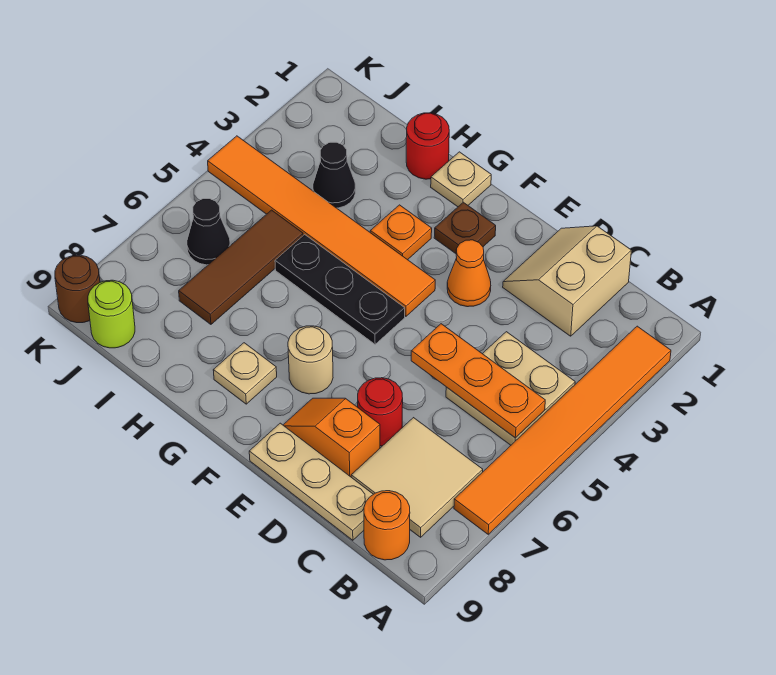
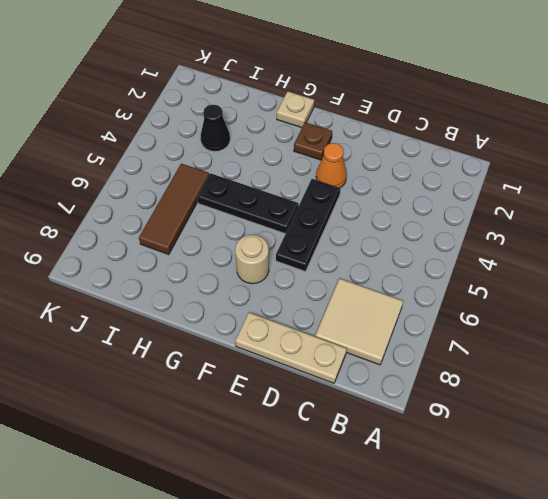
black 1x3 plate [276,179,340,271] -> none
none -> orange 1x6 tile [454,326,671,534]
none -> tan 2x2 plate [446,332,575,445]
none -> orange 1x1 round brick [364,491,410,560]

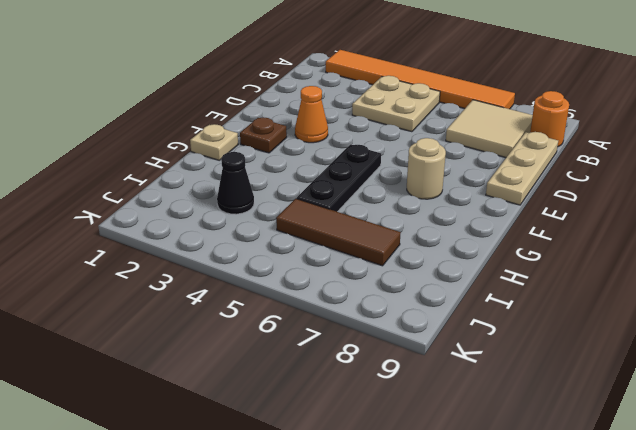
none -> tan 2x2 slope [503,226,631,336]
none -> red 1x1 round brick [358,378,403,446]
none -> orange 1x2 slope [283,398,380,477]

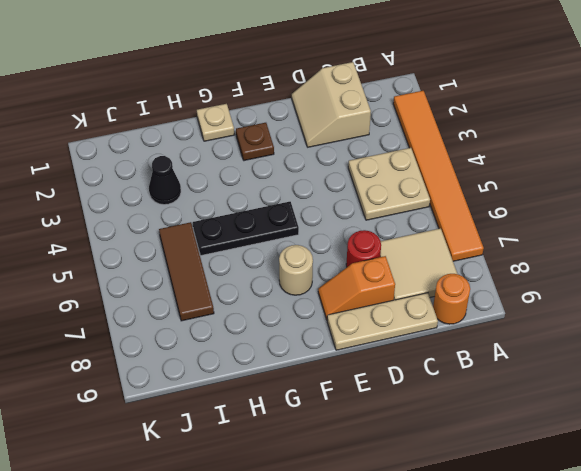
none -> orange 1x1 cone [447,240,491,307]
none -> orange 1x6 tile [208,136,435,316]
none -> orange 1x1 plate [370,205,432,260]

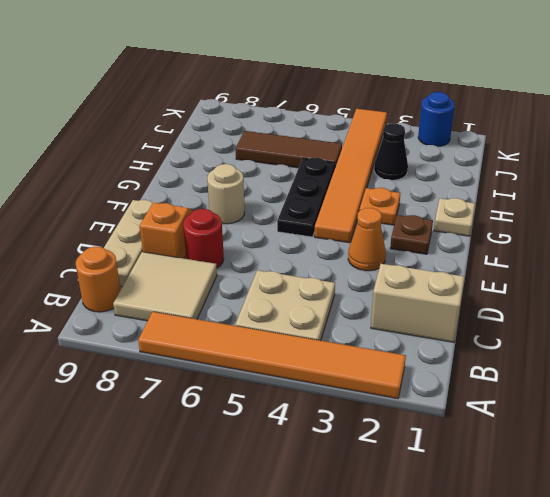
blue 1x1 round brick [418,92,455,147] -> none
none -> tan 1x1 plate [213,343,277,404]
none -> red 1x1 round brick [406,113,449,179]
none -> black 1x1 cone [187,199,230,265]

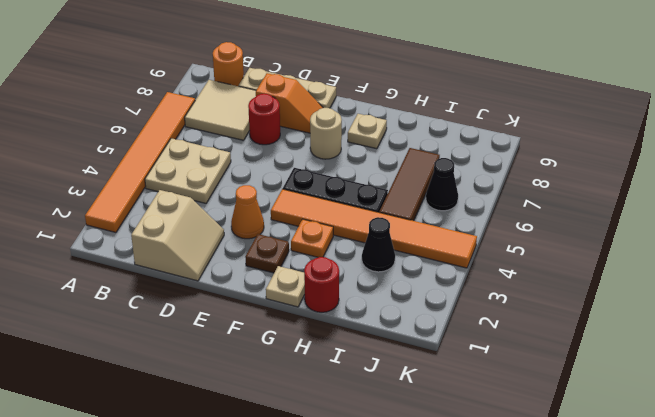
none -> lime 1x1 round brick [88,280,135,348]
none -> brown 1x1 round brick [55,255,100,323]
none -> orange 1x3 plate [411,324,545,438]

